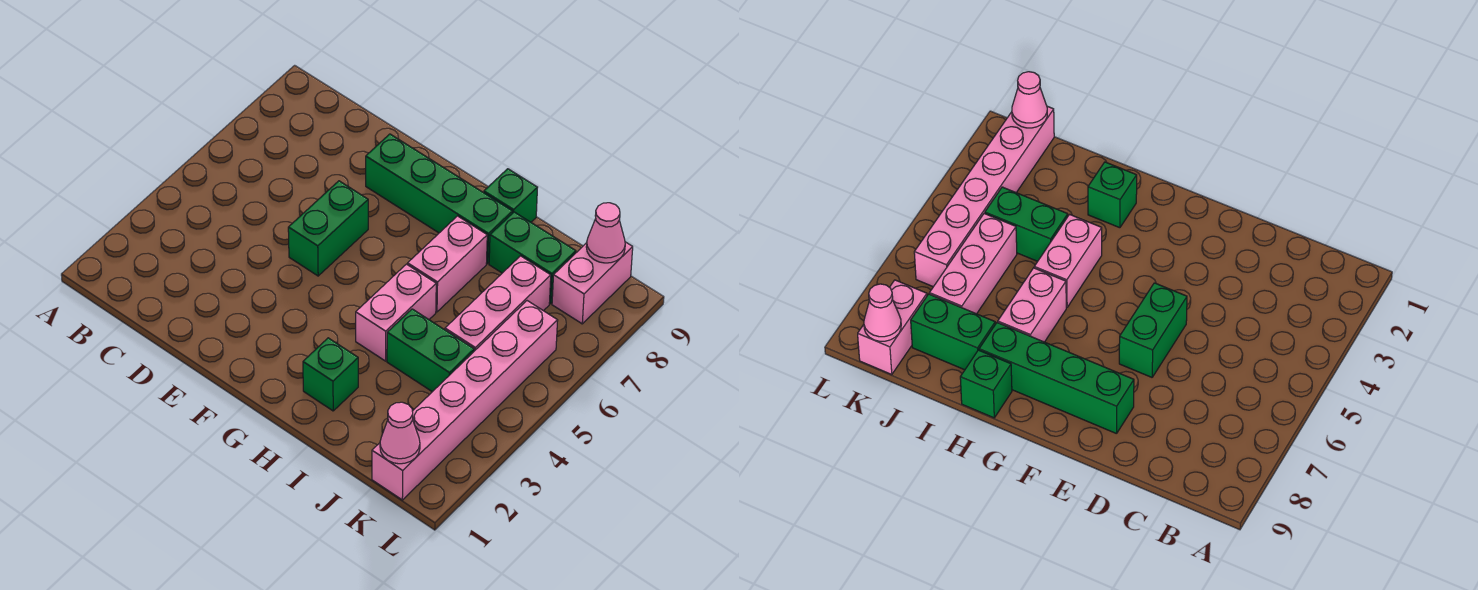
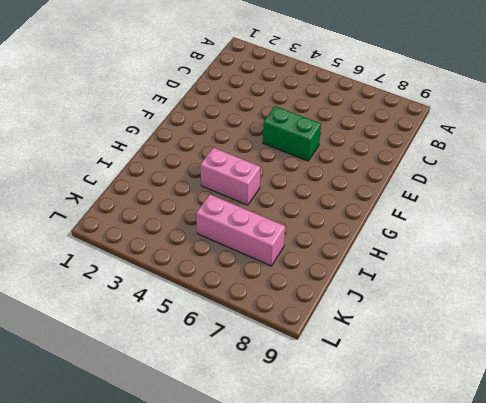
none -> green 1x4 brick [366,134,513,264]
none -> green 1x1 brick [303,338,358,411]
none -> pink 1x2 brick [408,216,487,312]

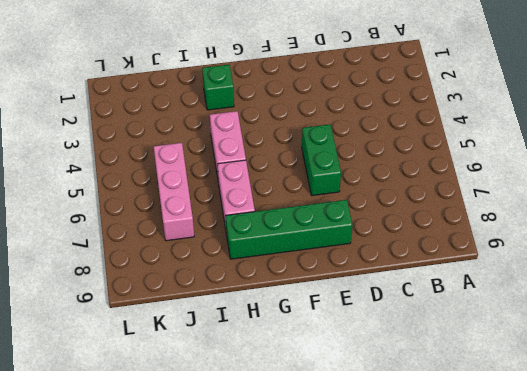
none -> green 1x1 brick [484,169,538,222]
none -> green 1x2 brick [387,309,474,392]
none -> green 1x2 brick [489,212,576,304]

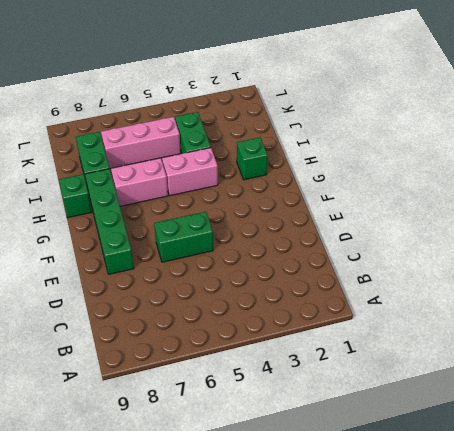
none -> pink 1x6 brick [372,301,558,500]
none -> pink 1x2 brick [552,242,633,324]
none -> pink 1x1 cone [380,402,420,464]

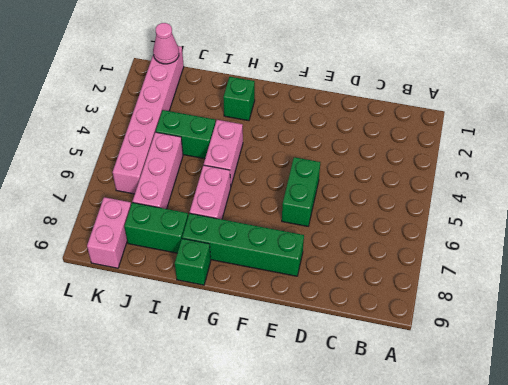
none -> pink 1x1 cone [586,203,625,263]

